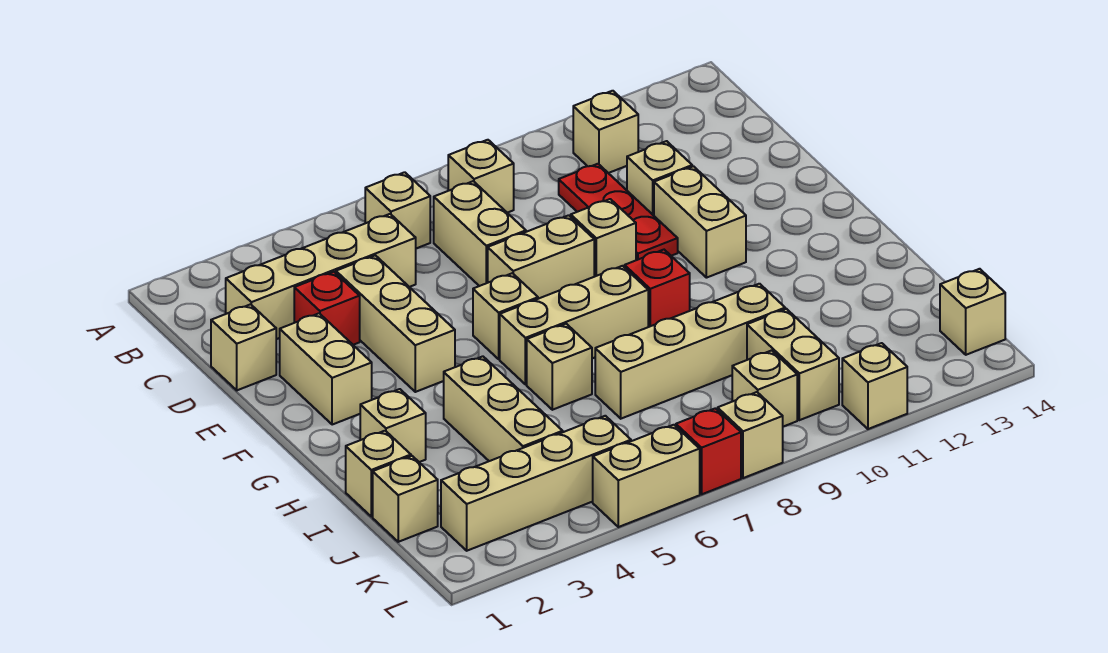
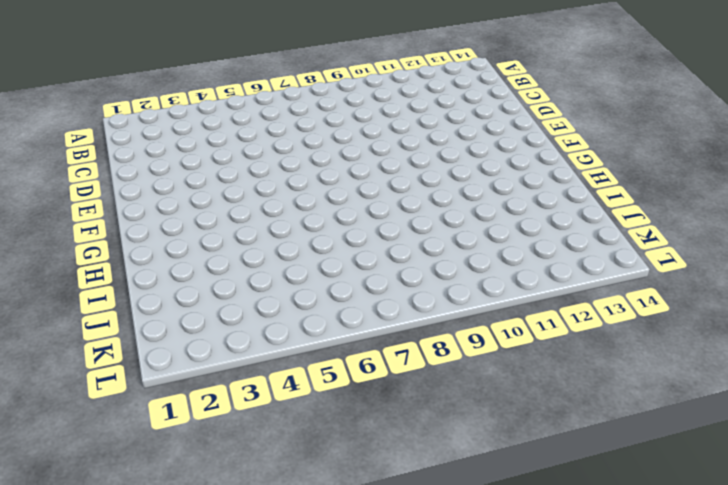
none -> tan 1x1 brick [365,172,430,248]
none -> tan 1x1 brick [448,140,514,213]
none -> tan 1x1 brick [573,91,638,173]
none -> tan 1x4 brick [226,214,416,339]

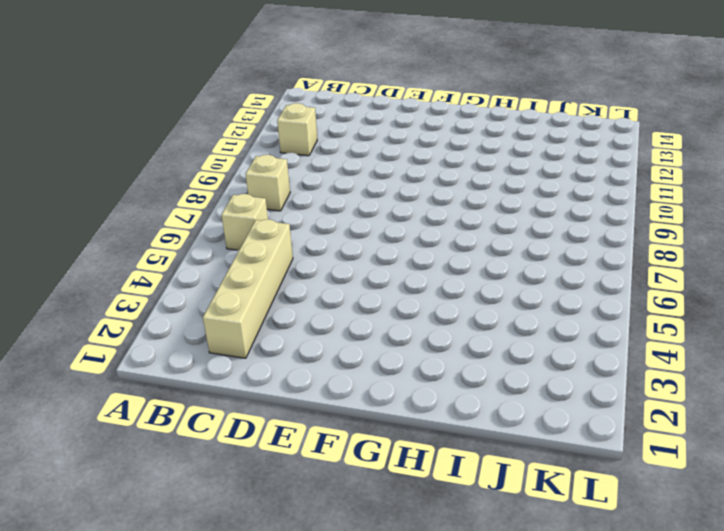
none -> tan 1x2 brick [434,181,526,286]
none -> red 1x3 plate [559,164,678,260]
none -> tan 1x1 brick [211,304,276,390]
none -> red 1x1 brick [294,272,360,345]

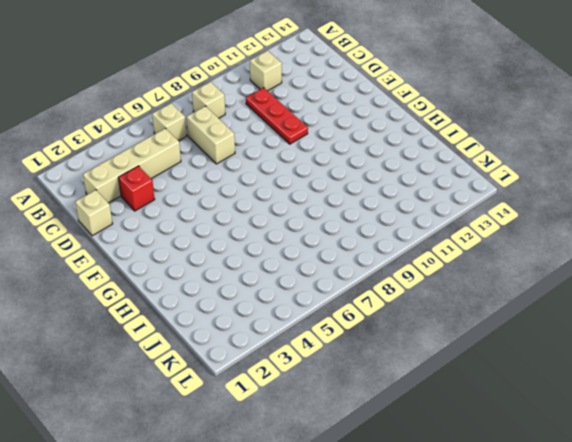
none -> tan 1x3 brick [336,255,455,392]
none -> tan 1x1 brick [627,141,692,216]
none -> tan 1x2 brick [280,313,372,425]
none -> tan 1x2 brick [488,215,594,299]

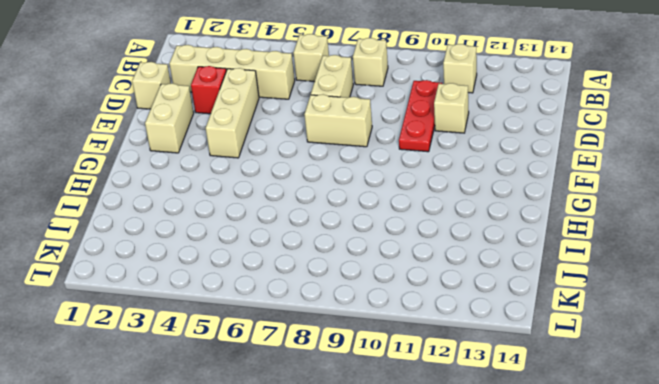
none -> tan 1x1 brick [571,199,636,277]
none -> tan 1x2 brick [654,166,746,278]
none -> tan 1x1 brick [473,273,538,359]
none -> tan 1x3 brick [500,266,648,385]

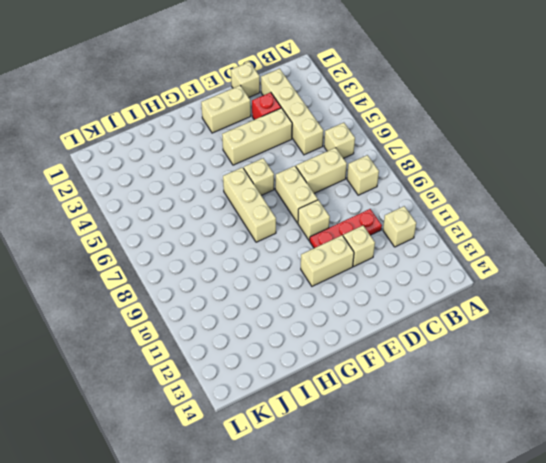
none -> red 1x1 brick [625,250,690,327]
none -> tan 1x1 brick [360,389,426,462]
none -> tan 1x3 brick [444,356,563,461]
none -> tan 1x1 brick [527,324,592,410]

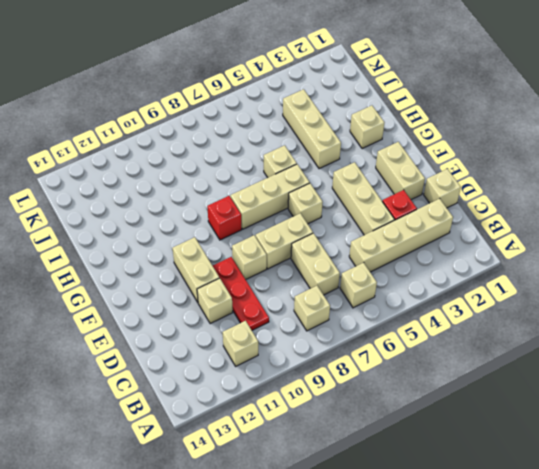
none -> tan 1x1 brick [346,431,411,517]
none -> tan 1x4 brick [595,284,785,419]
none -> tan 1x1 brick [373,456,438,542]
none -> tan 1x2 brick [747,309,839,420]

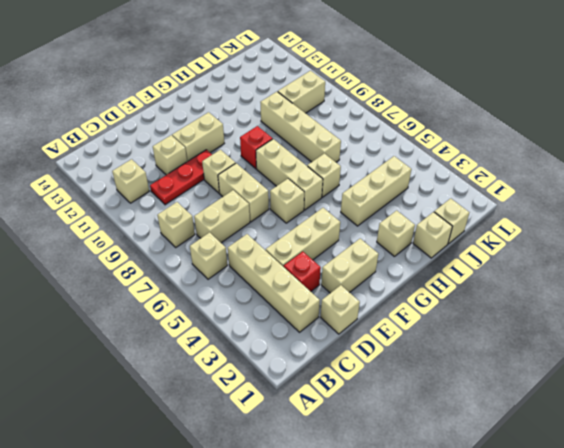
none -> tan 1x4 brick [441,416,631,551]
none -> tan 1x1 brick [732,350,797,427]
none -> tan 1x1 brick [940,269,1005,355]
none -> tan 1x2 brick [593,425,700,527]

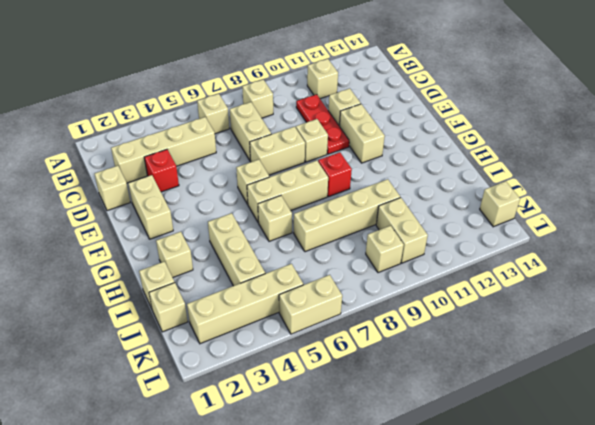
none -> tan 1x3 brick [336,255,455,392]
none -> red 1x1 brick [676,408,741,494]
none -> tan 1x1 brick [718,392,783,478]
none -> tan 1x1 brick [842,343,907,429]

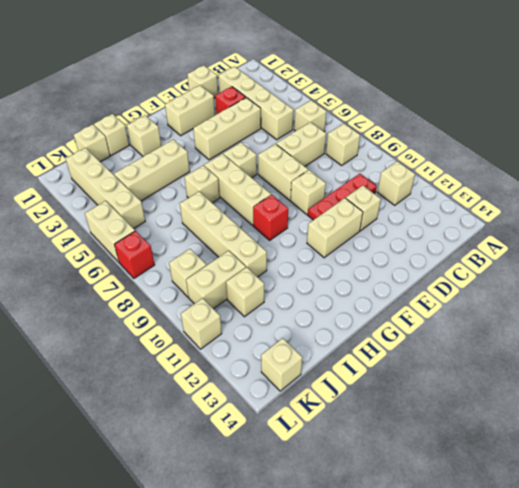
tan 1x1 brick [226,267,264,317] -> tan 1x1 brick moved to [718,392,783,478]

